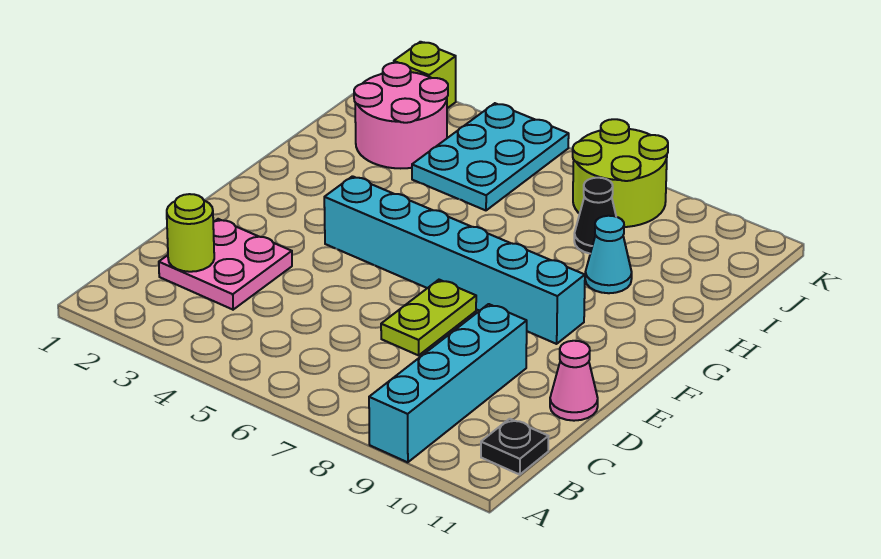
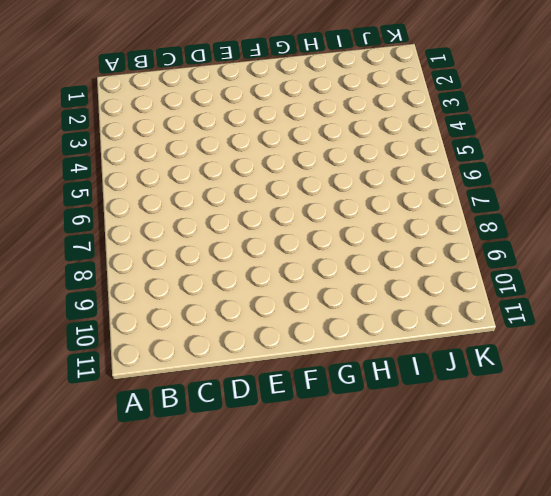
none -> cyan 1x4 brick [369,304,527,462]
none -> black 1x1 plate [481,419,548,475]
none -> pink 2x2 plate [159,219,292,310]

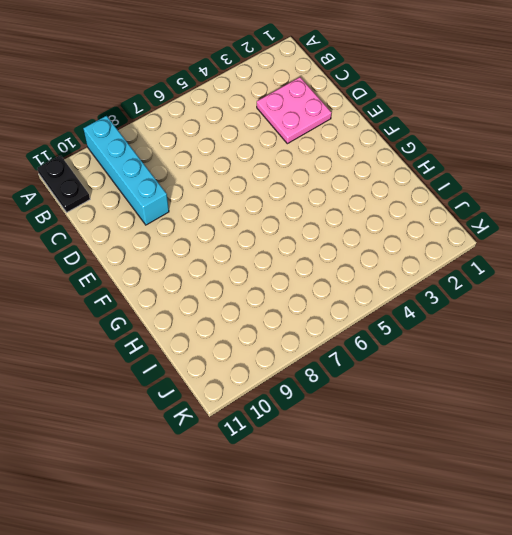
black 1x2 plate [37,155,90,212] -> black 1x1 plate [481,419,548,475]
none -> lime 1x2 plate [381,280,476,355]
none -> pink 1x1 cone [550,341,598,421]
none -> cyan 1x6 brick [324,176,585,344]

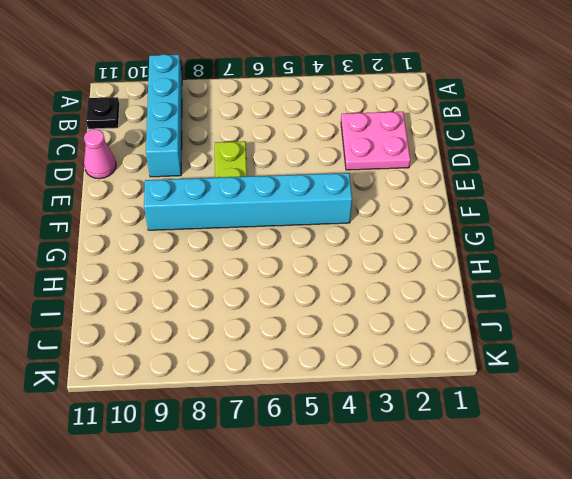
none -> cyan 1x1 cone [585,216,632,293]
none -> pink 2x2 round brick [354,63,448,168]
none -> cyan 2x3 plate [412,103,569,210]

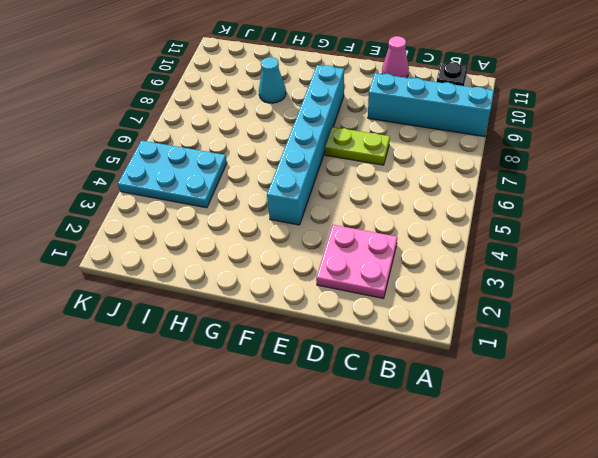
none -> pink 2x2 round brick [354,63,448,168]
none -> black 1x1 cone [574,178,616,254]
none -> lime 2x2 round brick [573,119,668,227]

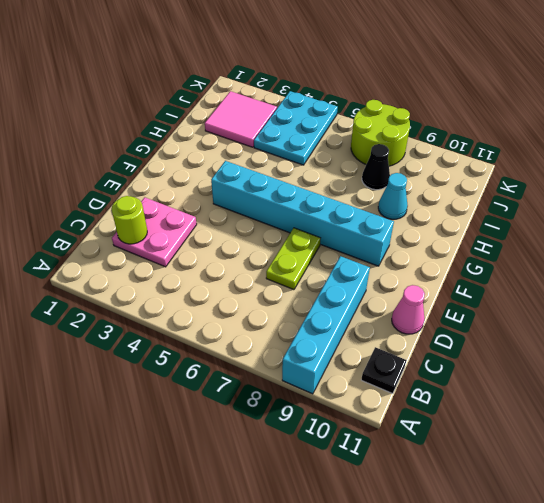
pink 2x2 tile [205,91,277,147] -> pink 2x2 round brick [354,63,448,168]
none -> lime 1x1 brick [394,42,456,108]

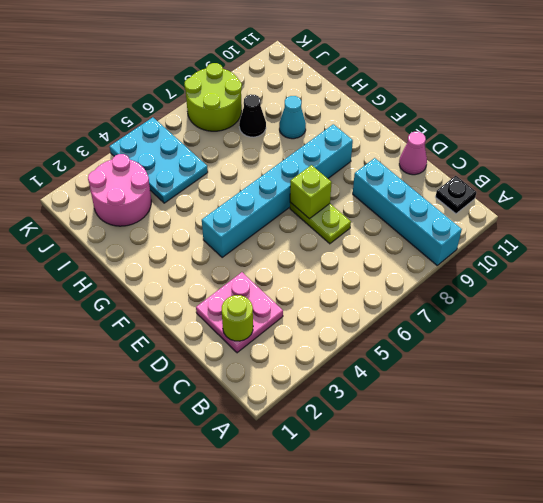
lime 1x1 brick [290,165,332,219] -> lime 1x1 brick moved to [394,42,456,108]

